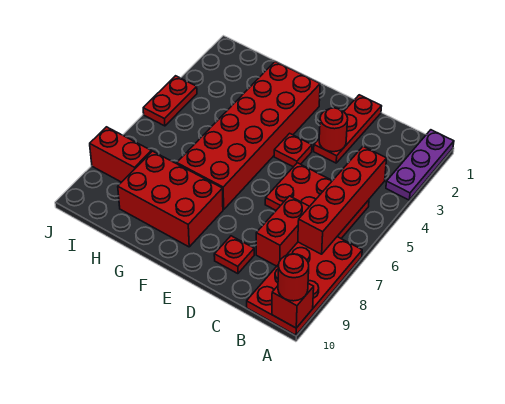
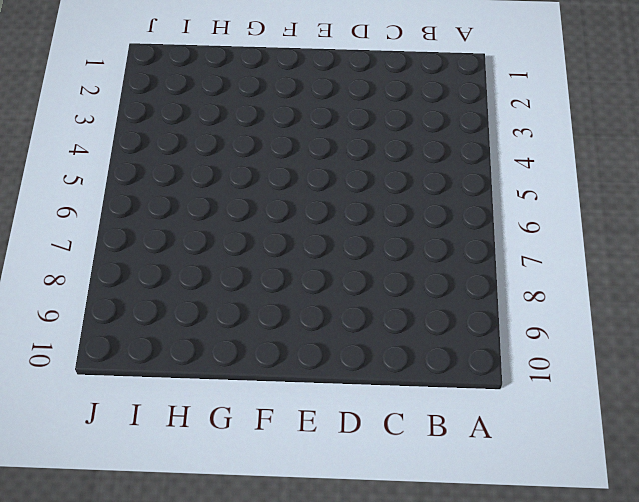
none -> purple 1x3 plate [386,130,454,200]
none -> red 2x4 plate [247,237,362,335]
none -> red 2x3 plate [265,163,369,238]

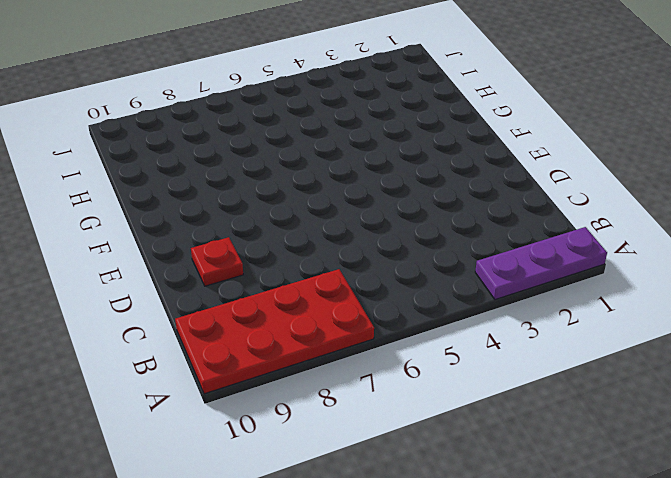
none -> red 2x3 plate [265,163,369,238]
none -> red 1x2 brick [256,196,310,266]
none -> red 1x3 plate [314,95,382,163]

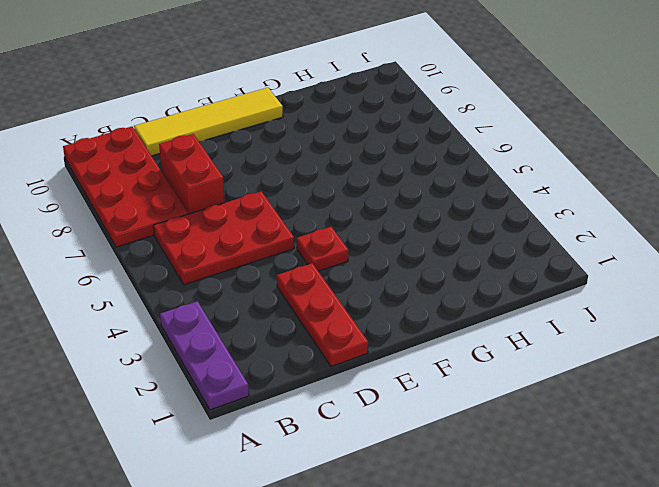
yellow 1x4 tile [134,88,283,156] -> none
none -> red 1x1 plate [214,236,254,274]
none -> red 2x6 brick [177,62,320,210]
none -> red 2x3 brick [118,151,223,247]

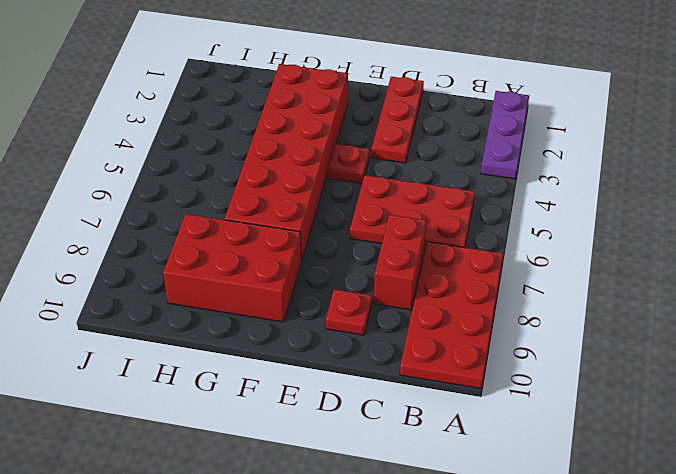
none -> red 1x2 brick [90,127,151,182]
none -> red 1x2 plate [143,76,197,126]
none -> red 1x1 brick [272,283,314,328]

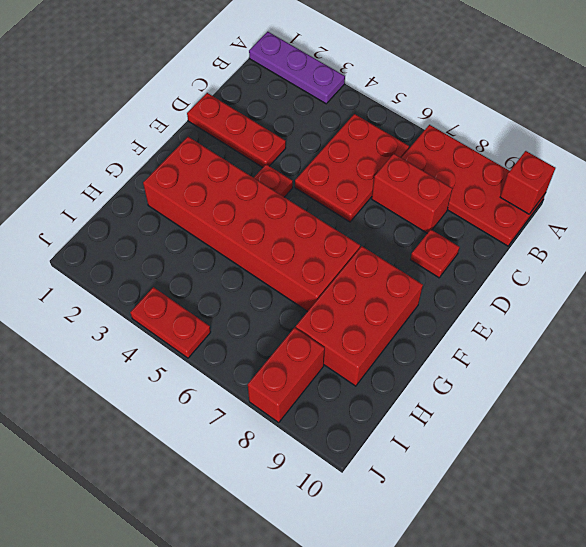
none -> red 1x4 brick [298,146,387,254]
none -> red 1x1 round brick [319,108,348,152]
none -> red 1x1 round brick [278,254,309,301]

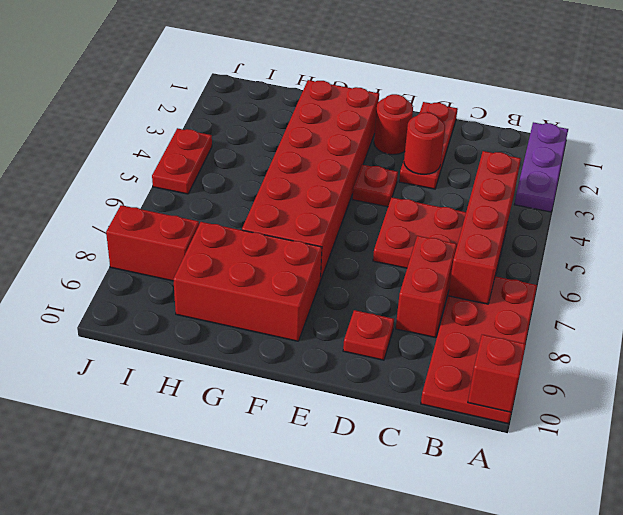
red 1x1 round brick [374,94,413,155] -> red 1x1 round brick moved to [278,254,309,301]

